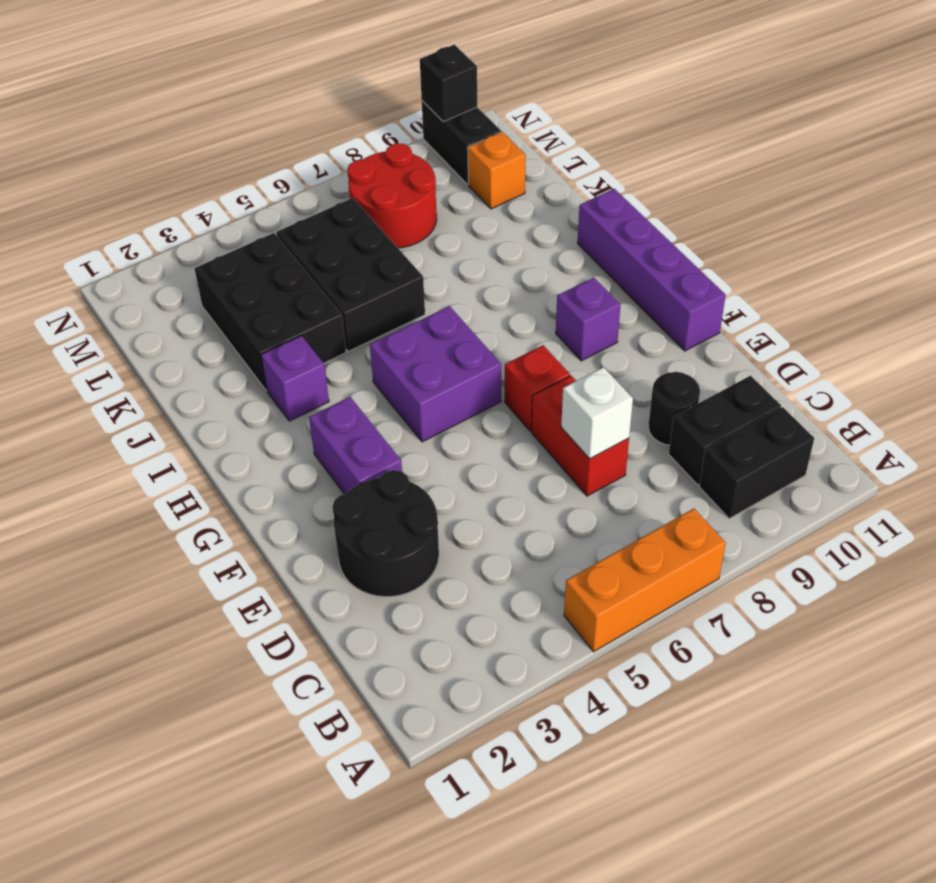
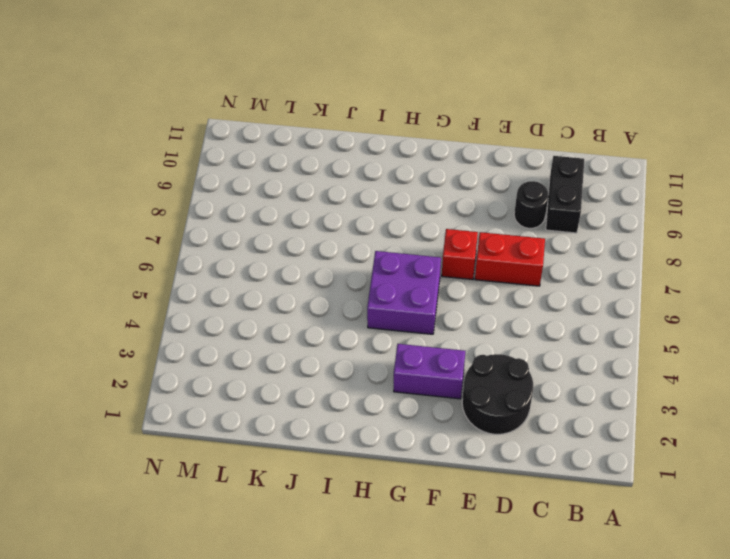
none -> orange 1x3 brick [564,509,726,652]
none -> black 1x2 brick [699,407,814,519]
none -> purple 1x4 brick [578,189,726,351]

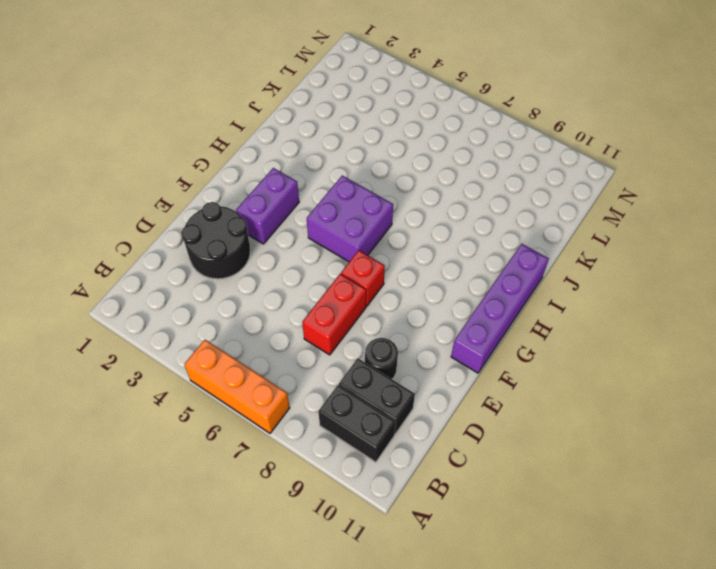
none -> purple 1x1 brick [556,278,620,361]
none -> purple 1x1 brick [261,336,329,421]
none -> black 2x3 brick [194,233,346,391]

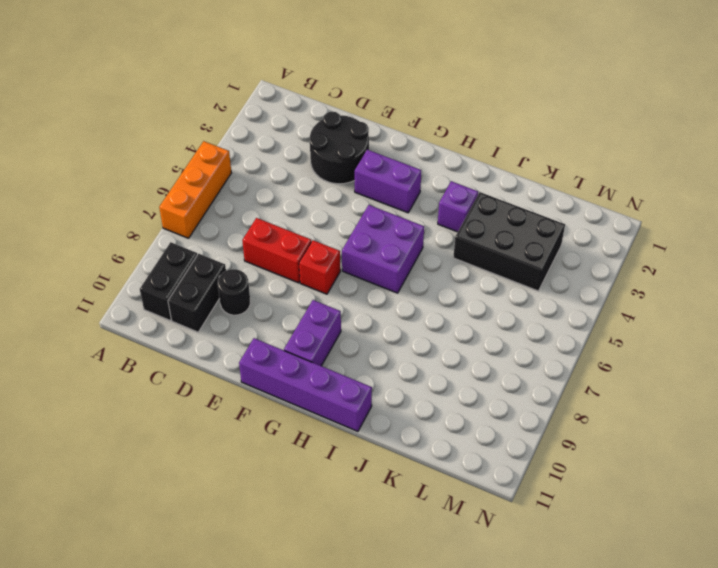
purple 1x2 brick [284,300,341,366] -> purple 1x1 brick [556,278,620,361]
none -> black 2x3 brick [276,198,425,352]
none -> red 2x2 round brick [347,143,437,248]
none -> orange 1x1 brick [468,132,526,209]

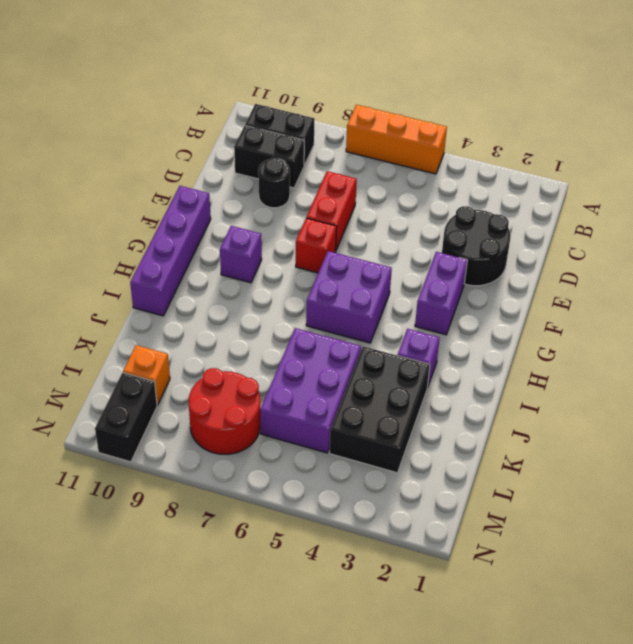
purple 2x3 brick [260,328,361,453] -> black 2x3 brick [276,198,425,352]
none -> white 1x1 brick [561,367,633,459]
none -> black 1x1 brick [420,45,478,122]

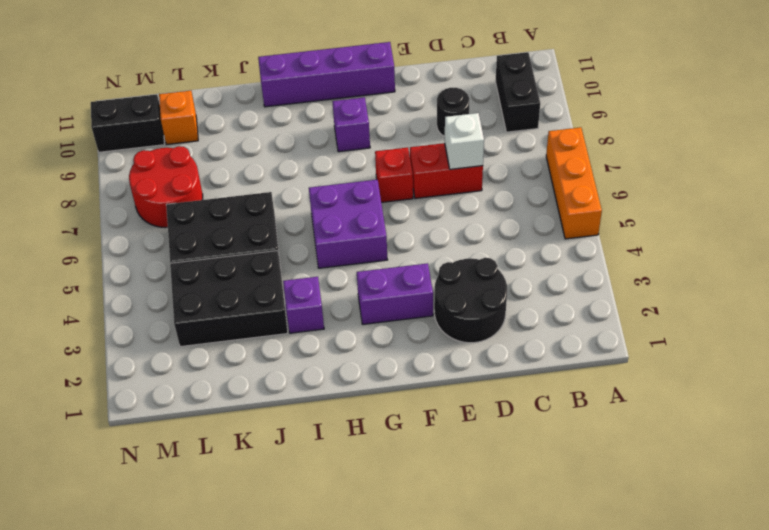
none -> black 1x2 brick [669,376,781,485]
none -> black 1x1 brick [420,45,478,122]

